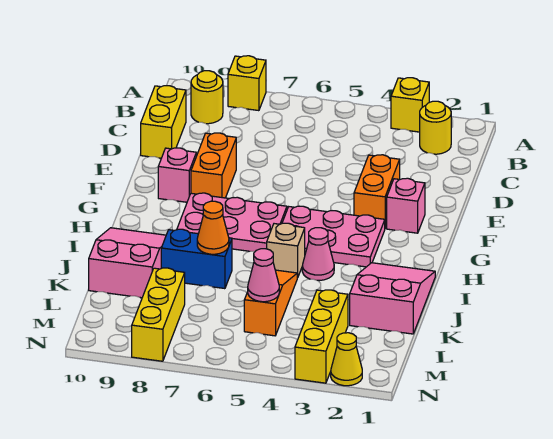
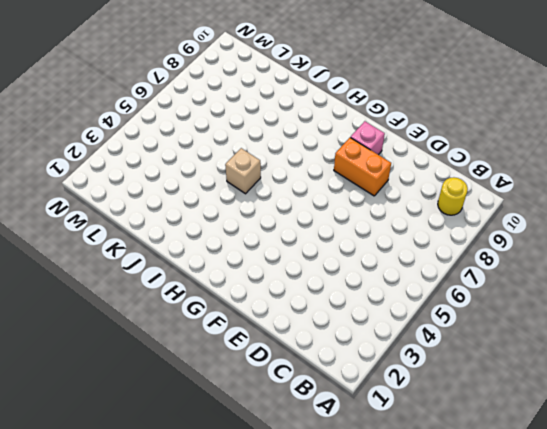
none -> yellow 1x1 brick [391,78,429,132]
none -> yellow 1x1 brick [228,56,266,111]
none -> yellow 1x1 round brick [420,101,451,154]

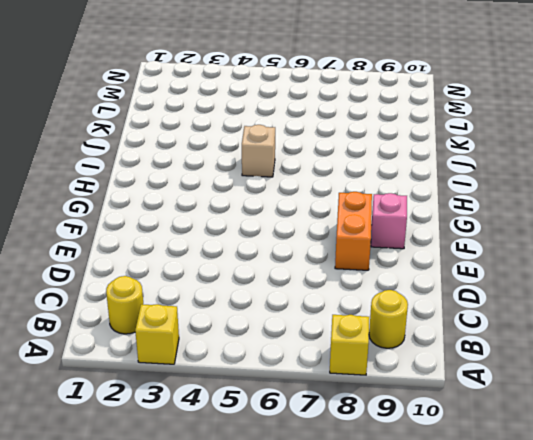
none -> yellow 1x2 brick [141,86,186,158]
none -> orange 1x2 brick [354,155,400,228]
none -> pink 1x1 brick [387,178,425,233]

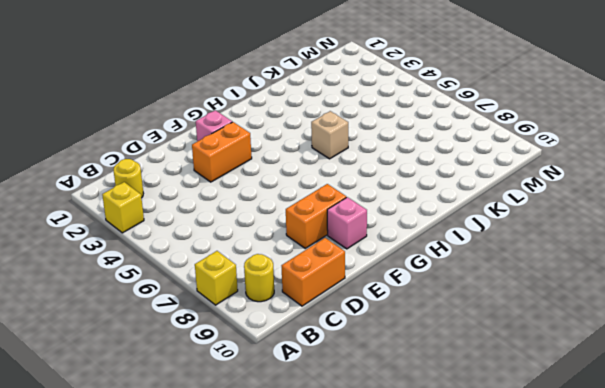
orange 1x2 brick [282,238,345,306] -> yellow 1x2 brick [141,86,186,158]
none -> pink 2x3 plate [282,206,385,267]
none -> pink 2x3 plate [177,193,287,251]
none -> pink 2x3 slope [350,263,435,334]

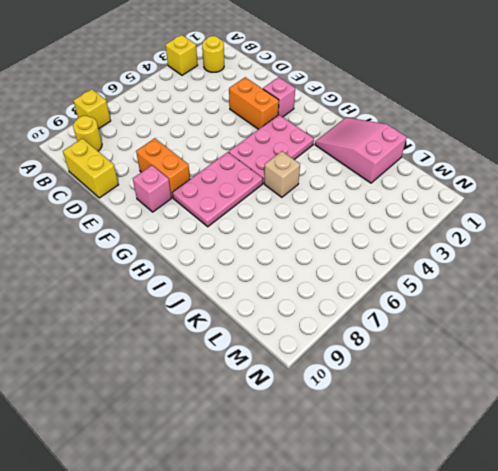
none -> pink 1x1 cone [302,228,334,281]
none -> pink 2x3 slope [89,228,166,298]
none -> orange 1x3 slope [244,270,297,336]

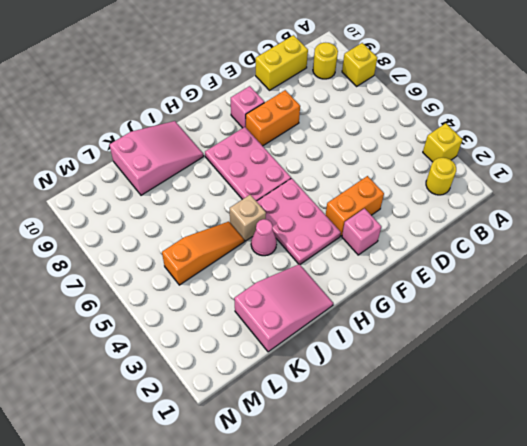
none -> blue 1x2 brick [161,229,232,289]
none -> yellow 1x3 brick [295,290,348,383]
none -> yellow 1x3 brick [132,268,185,361]

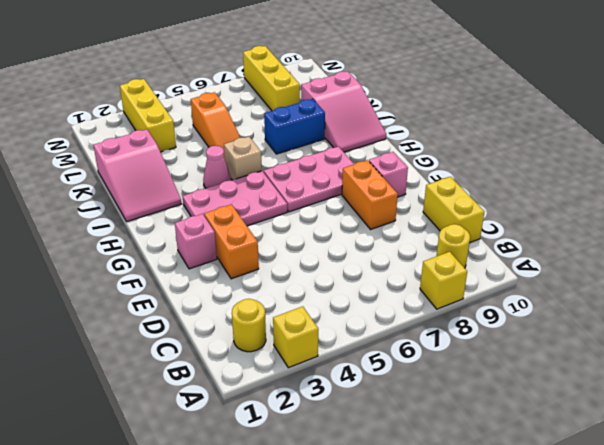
none -> yellow 1x1 cone [331,333,362,386]
none -> orange 1x1 cone [197,201,229,254]
none -> pink 1x1 cone [248,249,279,302]

